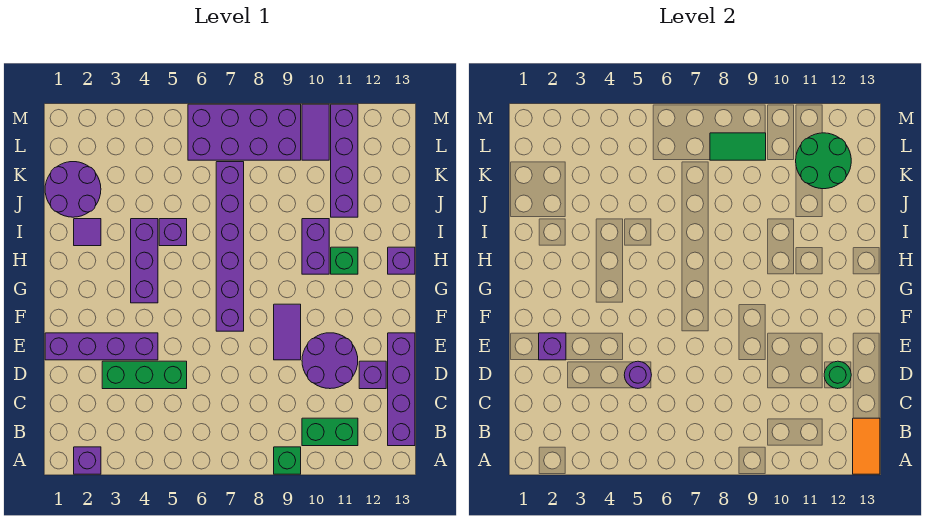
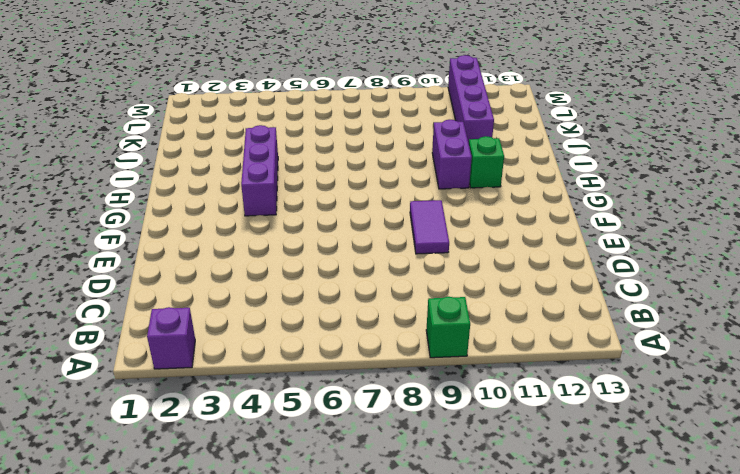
none -> green 1x2 brick [302,418,358,446]
none -> purple 1x4 brick [388,333,415,446]
none -> green 1x3 brick [102,361,187,389]

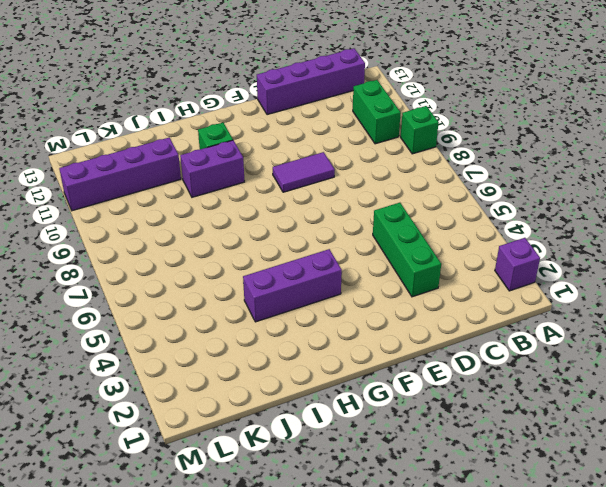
none -> purple 2x2 round brick [302,333,358,389]
none -> purple 1x1 brick [359,361,386,389]
none -> purple 1x4 brick [45,333,158,360]

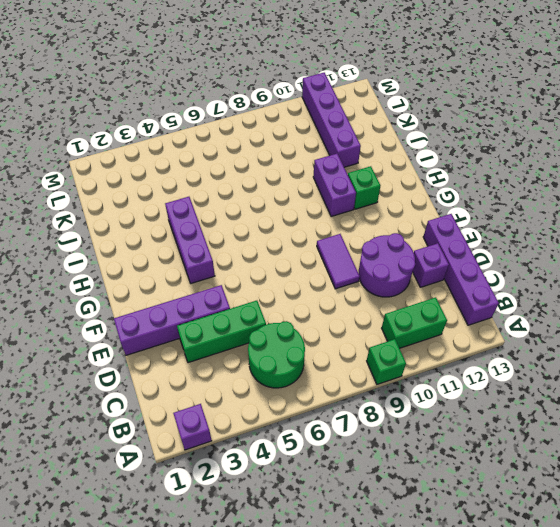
green 2x2 round brick [248,321,305,388] -> green 2x2 round brick moved to [796,133,851,189]
none -> purple 1x6 brick [216,162,244,331]
none -> purple 1x1 brick [388,247,415,274]
none -> purple 1x1 tile [74,219,101,246]

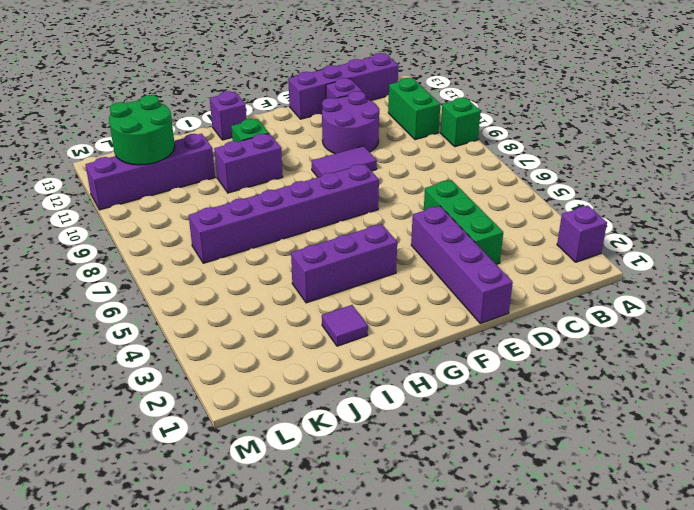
none -> purple 1x1 brick [159,219,187,246]
none -> purple 2x2 round brick [45,162,101,217]
none -> purple 2x4 brick [188,104,301,160]

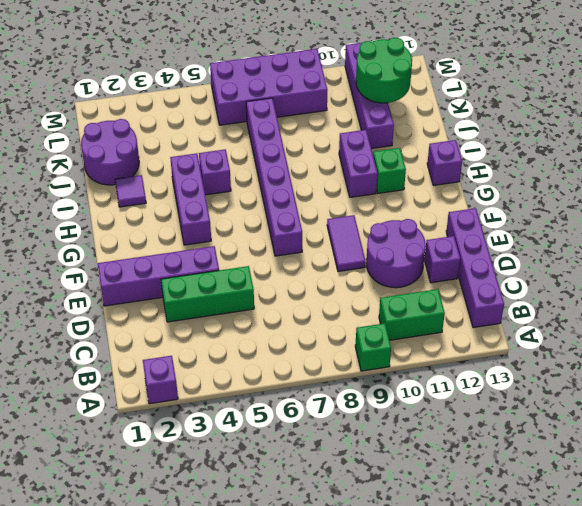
none -> purple 1x2 tile [302,104,329,160]
none -> orange 1x2 tile [853,418,880,474]
none -> purple 1x1 round brick [624,361,651,388]

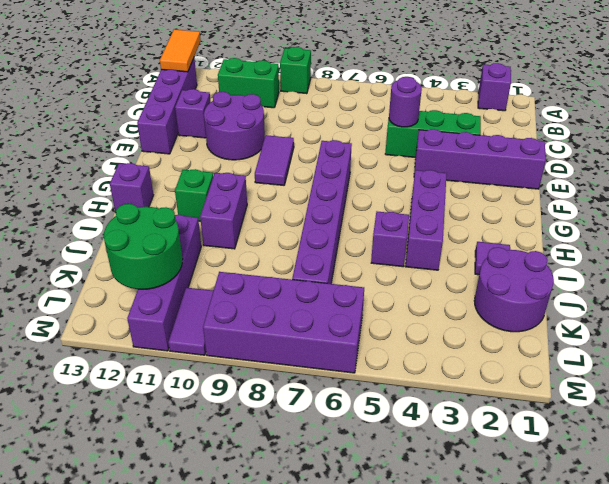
none -> green 1x1 round brick [824,361,851,389]
none -> purple 1x1 brick [539,333,566,360]
none -> green 1x2 tile [710,133,766,160]

